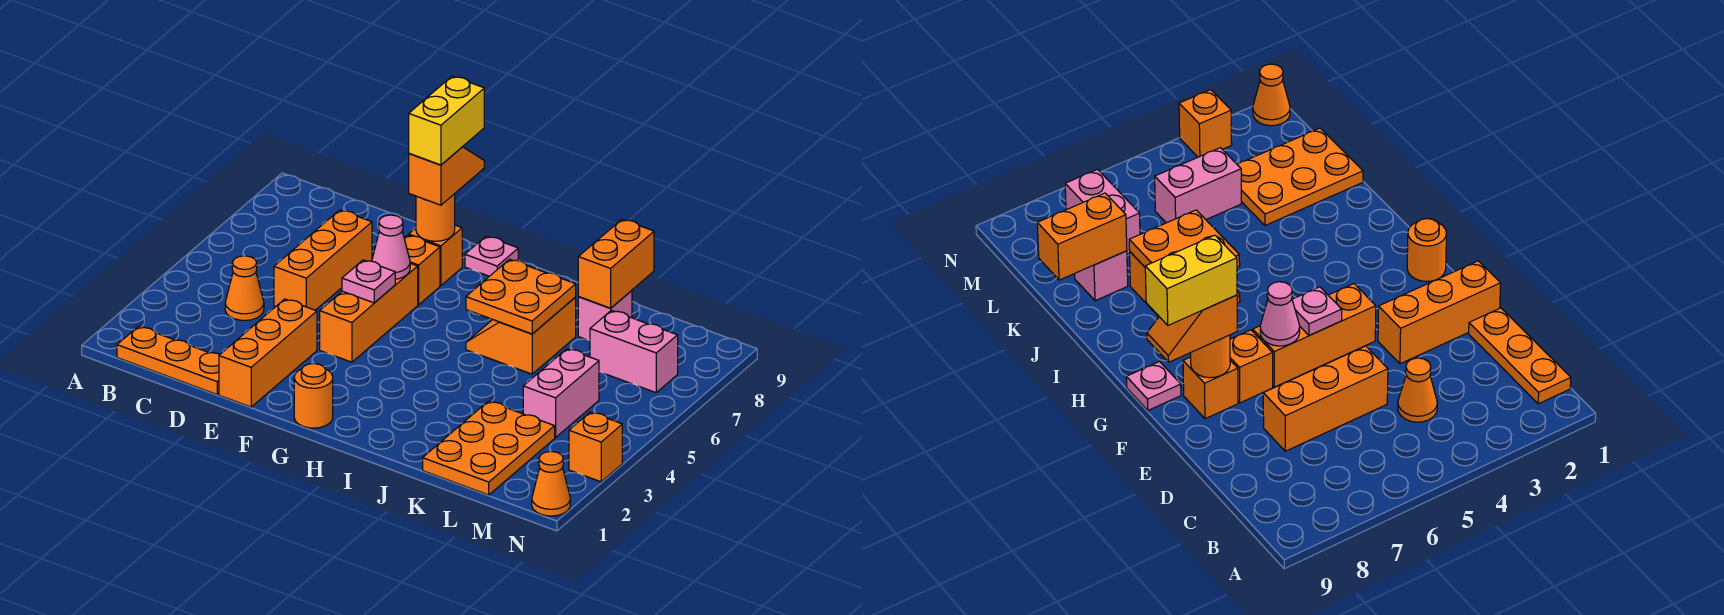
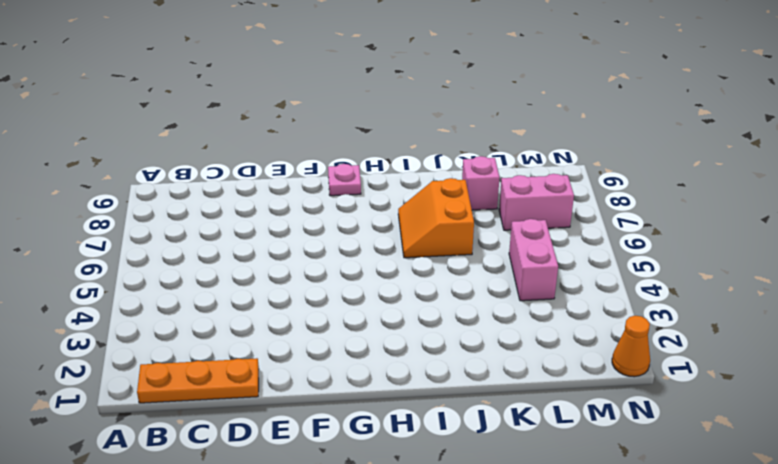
none -> orange 1x1 cone [225,256,264,320]
none -> orange 1x3 brick [274,210,372,310]
none -> orange 1x3 brick [219,299,317,407]

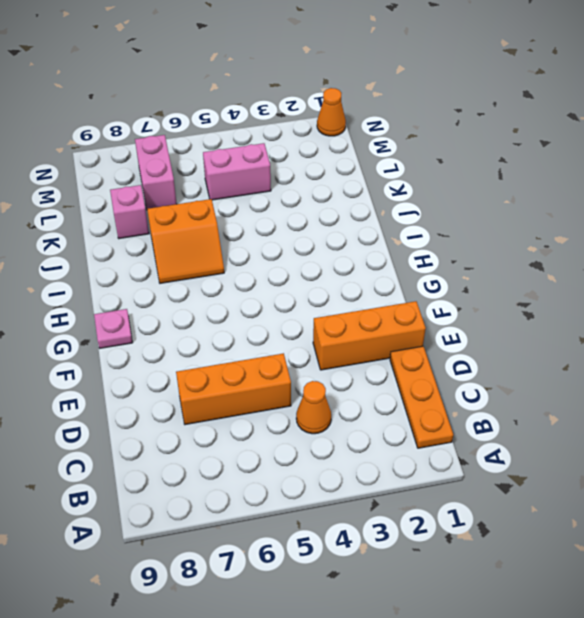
none -> orange 1x3 brick [320,263,418,362]
none -> orange 1x1 brick [404,235,440,305]
none -> orange 1x1 brick [409,225,462,286]

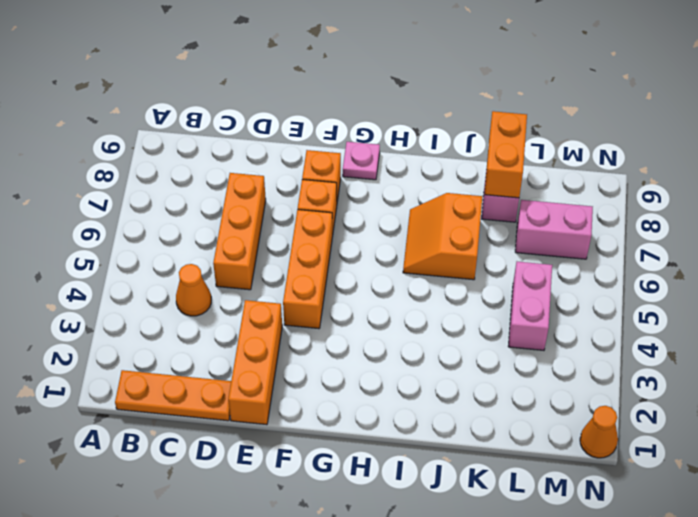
none -> orange 1x1 round brick [294,364,333,428]
none -> orange 2x3 plate [423,401,555,495]
none -> orange 1x1 brick [569,412,622,482]

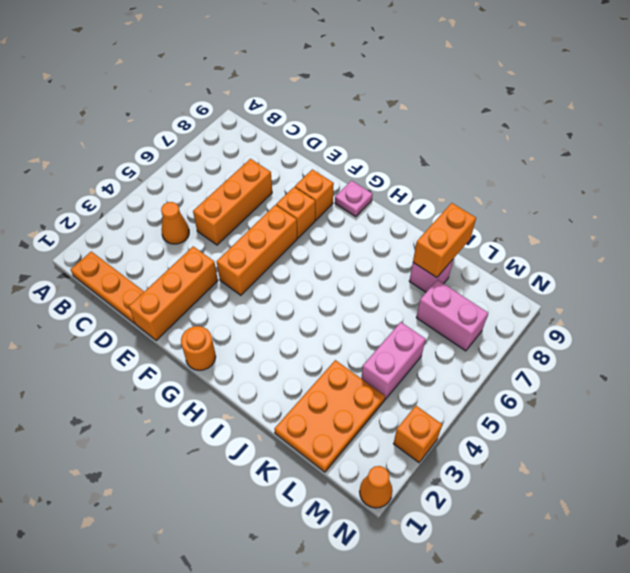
none -> orange 2x2 slope [466,297,576,374]
none -> pink 1x1 plate [342,260,395,303]
none -> pink 1x1 cone [372,215,410,279]

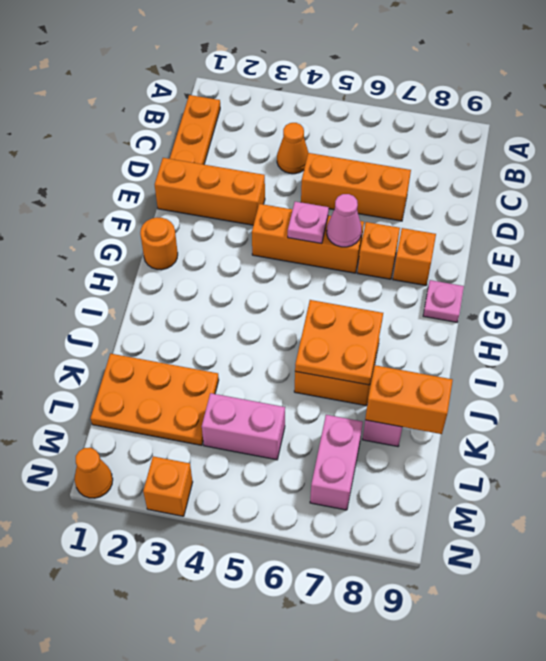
none -> orange 1x1 round brick [416,194,455,241]
none -> orange 1x2 slope [409,147,484,205]
none -> yellow 1x2 brick [409,76,484,165]

